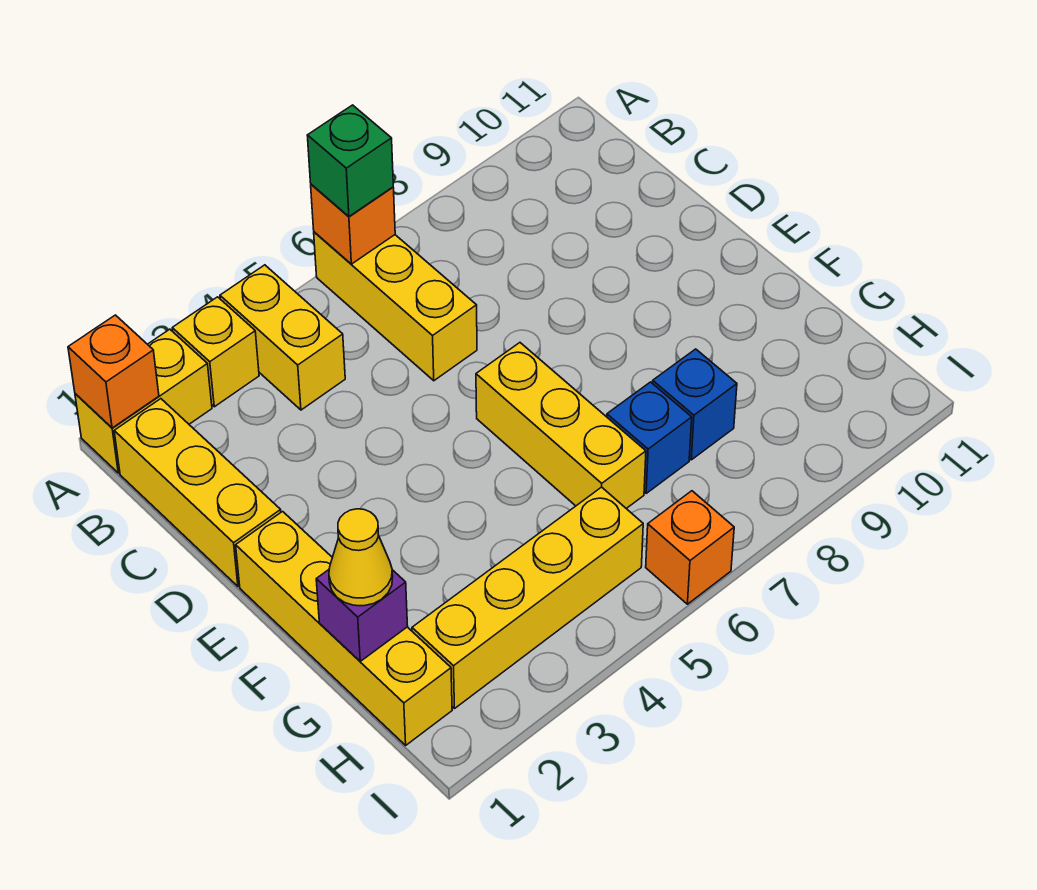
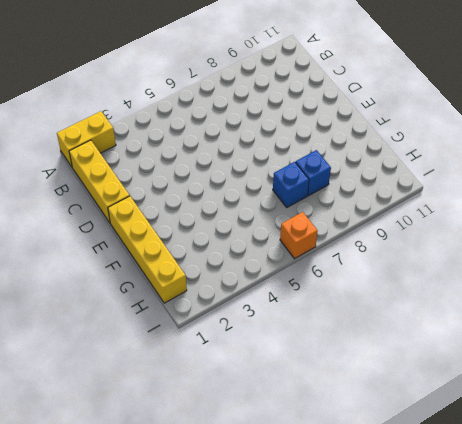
none -> yellow 1x1 brick [172,297,259,407]
none -> yellow 1x2 brick [220,265,345,410]
none -> yellow 1x3 brick [314,232,477,381]

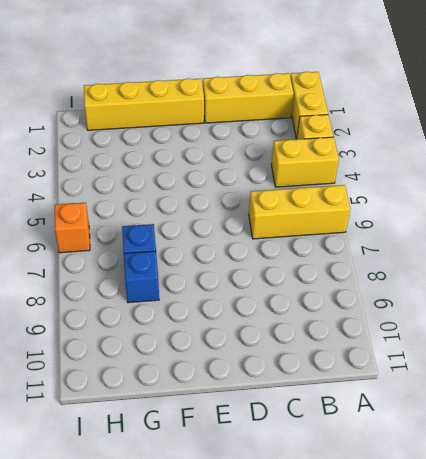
none -> yellow 1x3 brick [476,343,646,509]
none -> yellow 1x4 brick [412,487,643,708]
none -> orange 1x1 brick [68,315,159,428]

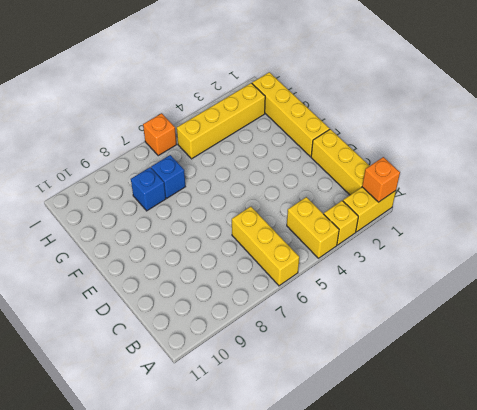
none -> yellow 1x3 brick [476,343,646,509]
none -> orange 1x1 brick [311,184,395,264]
none -> purple 1x1 brick [316,570,408,661]

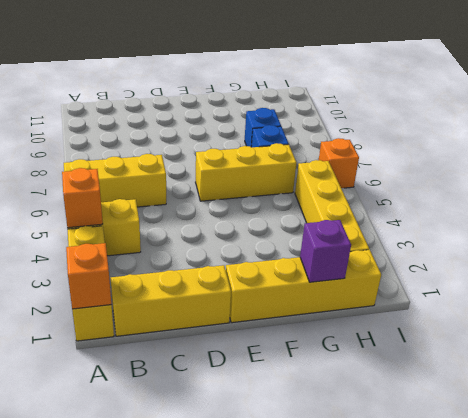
orange 1x1 brick [62,168,103,228] -> orange 1x1 brick moved to [311,184,395,264]
none -> green 1x1 brick [307,105,393,216]
none -> yellow 1x1 cone [329,509,393,606]

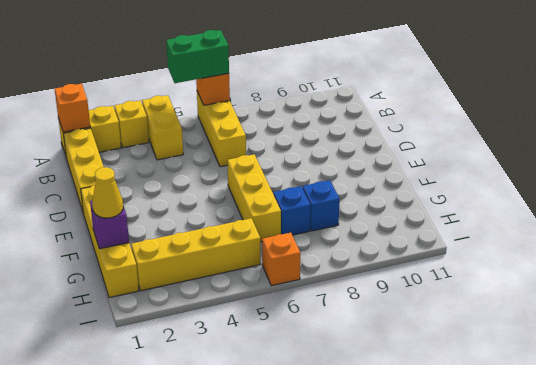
green 1x2 brick [166,30,229,83] -> green 1x1 brick [307,105,393,216]

